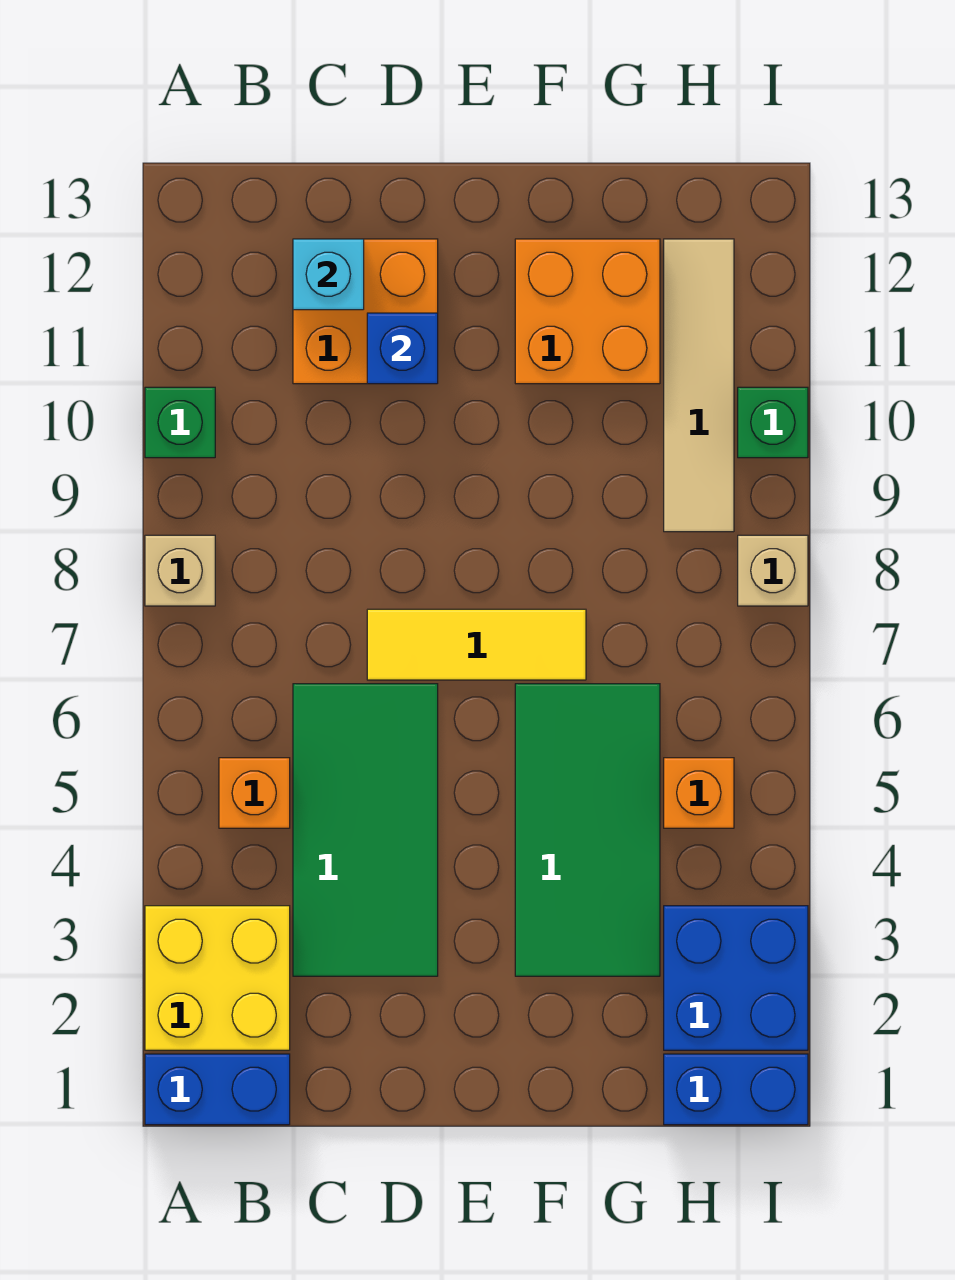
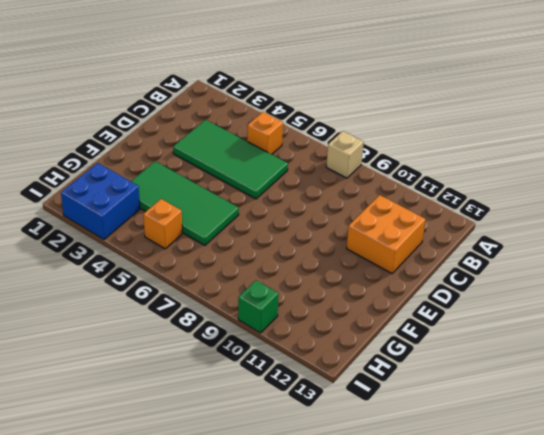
none -> blue 1x2 brick [145,1054,290,1125]
none -> yellow 2x2 brick [145,906,290,1050]
none -> green 1x1 brick [145,387,215,458]

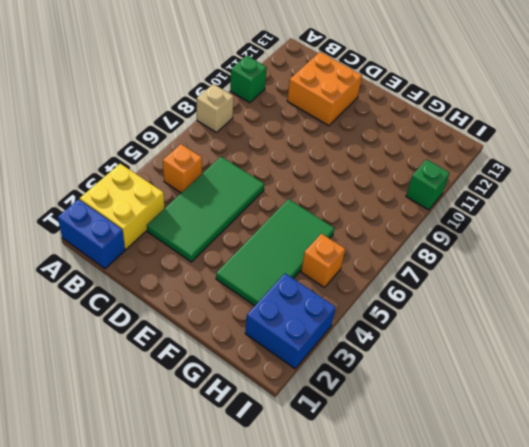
none -> yellow 1x3 tile [367,609,586,680]
none -> orange 2x2 brick [515,239,660,384]
none -> blue 1x2 brick [664,1054,808,1125]

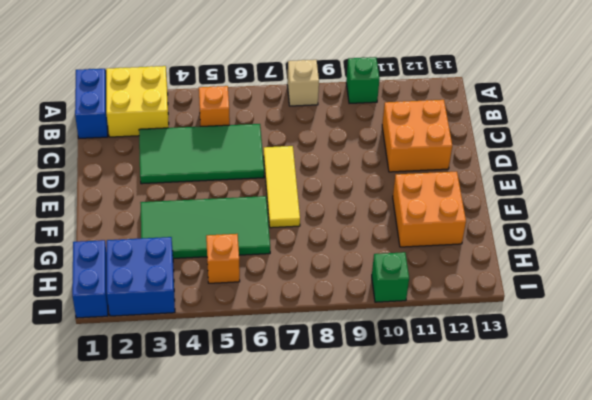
none -> tan 1x4 tile [664,239,734,532]
none -> tan 1x1 brick [738,535,808,606]
none -> cyan 1x1 brick [293,239,364,310]

